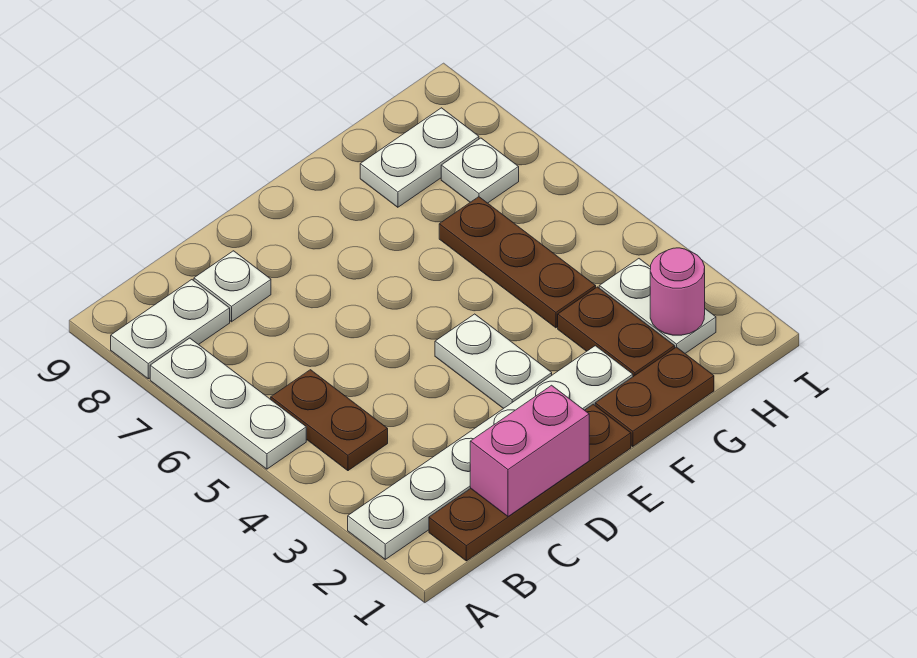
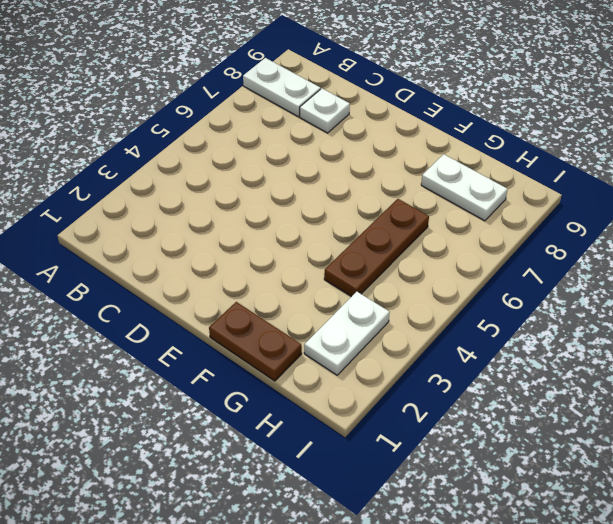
none -> white 1x6 plate [348,346,633,559]
none -> white 1x3 plate [150,338,306,469]
none -> brown 1x4 plate [429,404,631,561]

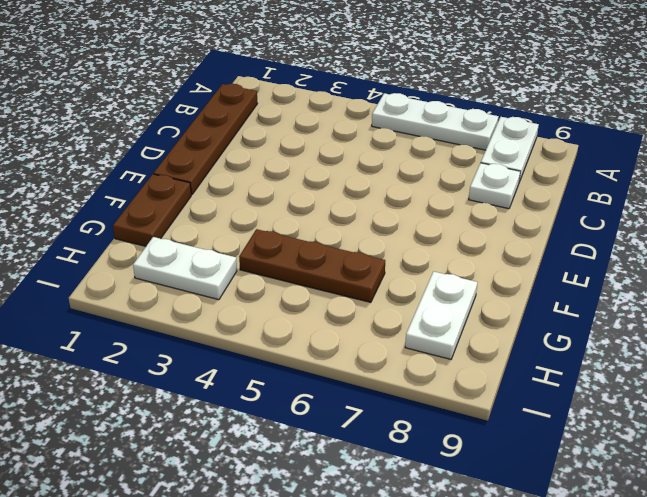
none -> white 1x6 plate [348,346,633,559]
none -> brown 1x2 plate [271,370,388,471]
none -> white 1x2 plate [435,314,552,409]

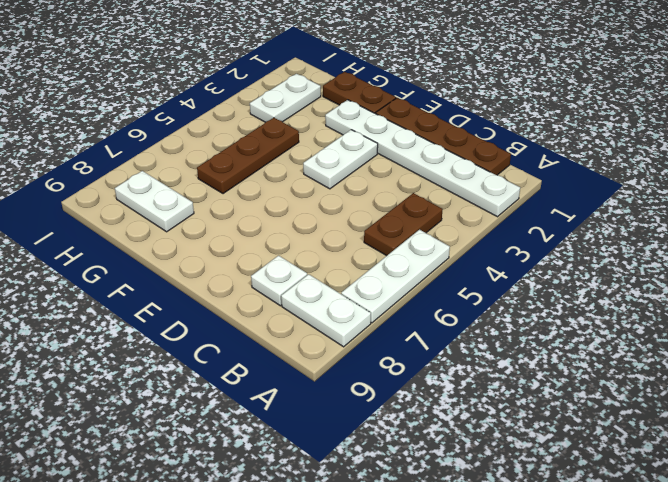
none -> brown 1x2 plate [558,287,675,377]
none -> white 1x1 plate [441,138,519,203]
none -> pink 1x2 brick [470,385,589,516]

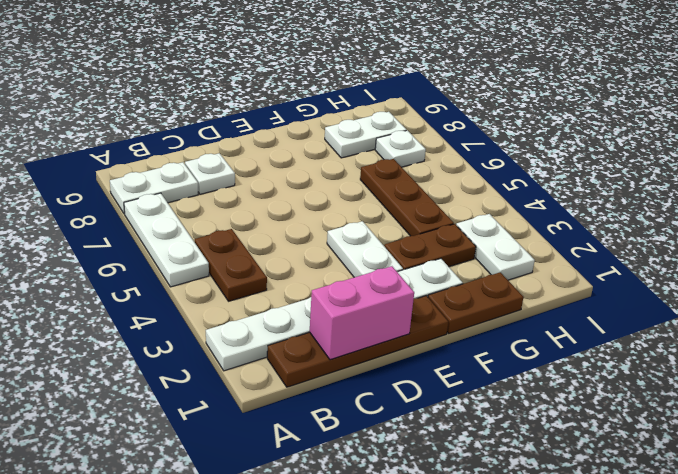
brown 1x2 plate [385,224,476,270] -> brown 1x2 plate turned to [558,287,675,377]
none -> pink 1x1 round brick [650,248,705,335]

